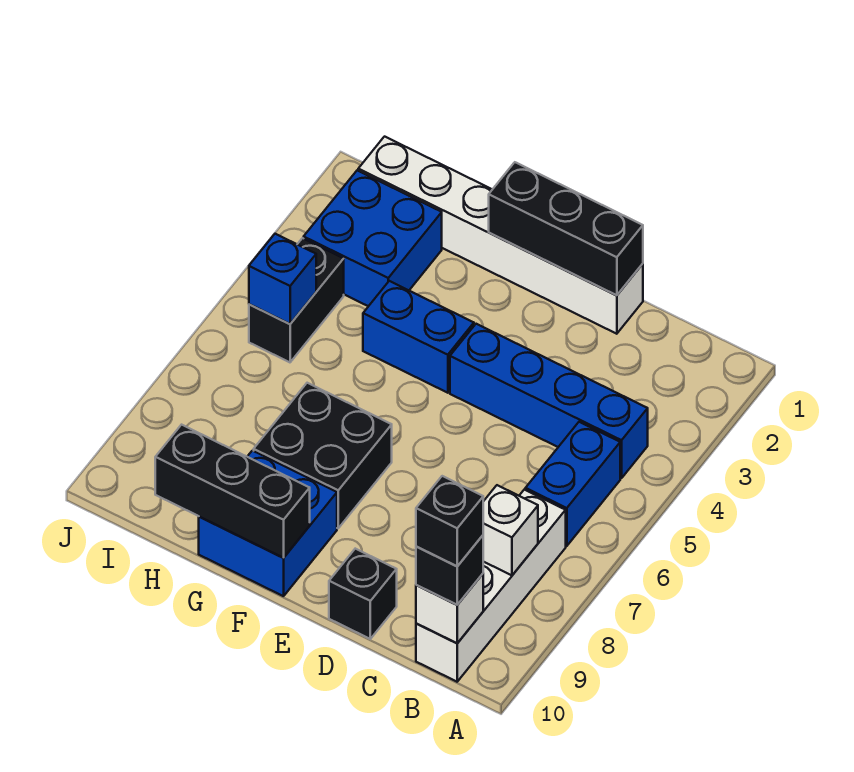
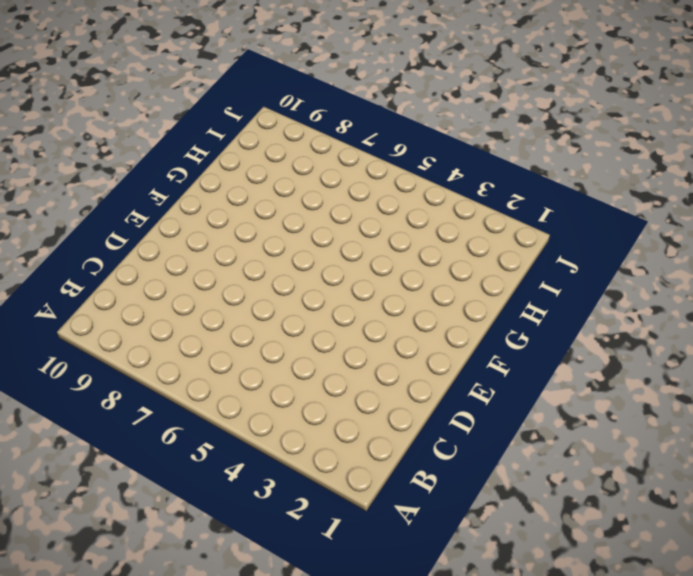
none -> blue 1x4 brick [450,324,648,478]
none -> blue 1x2 brick [525,422,620,546]
none -> white 1x4 brick [416,490,566,682]

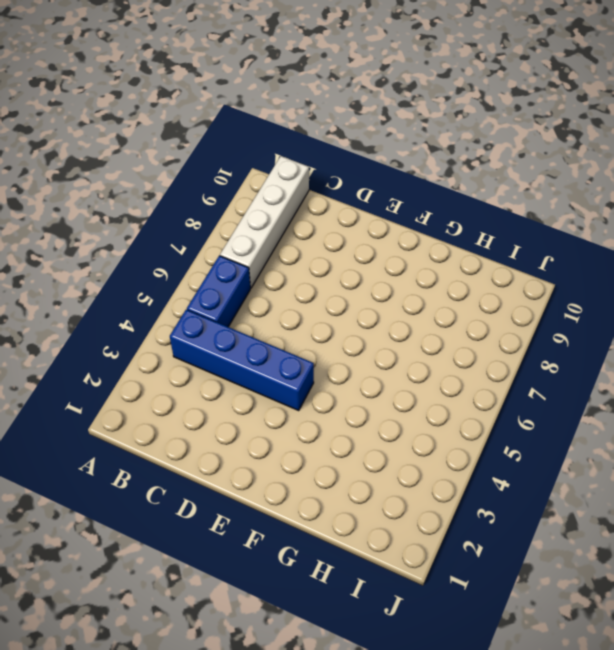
none -> white 1x6 brick [358,137,643,334]
none -> black 1x1 brick [329,549,397,639]
none -> blue 1x2 brick [363,281,474,393]

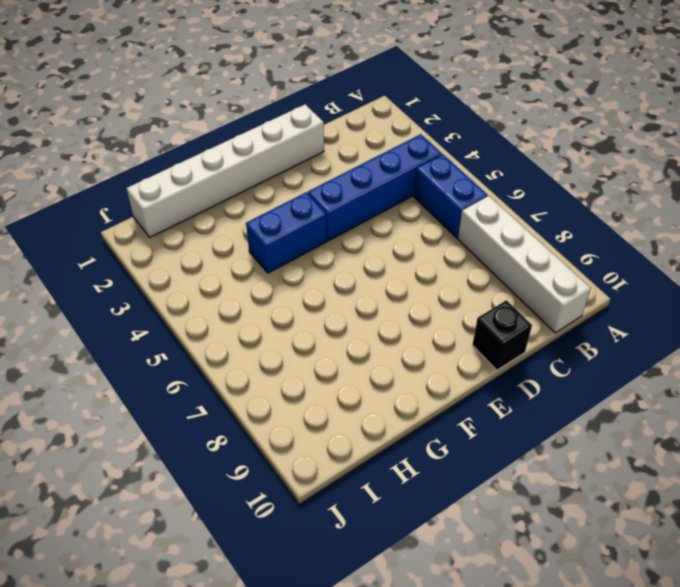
none -> black 2x2 brick [254,383,392,528]
none -> blue 2x2 brick [199,451,337,596]
none -> blue 2x2 brick [304,170,442,306]

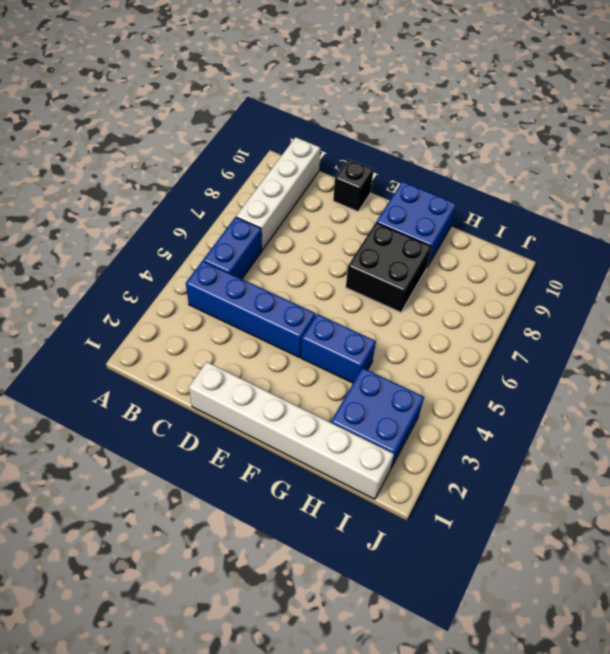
none -> black 1x2 brick [249,238,344,362]
none -> white 1x1 brick [483,485,538,575]
none -> white 1x1 brick [416,574,483,643]

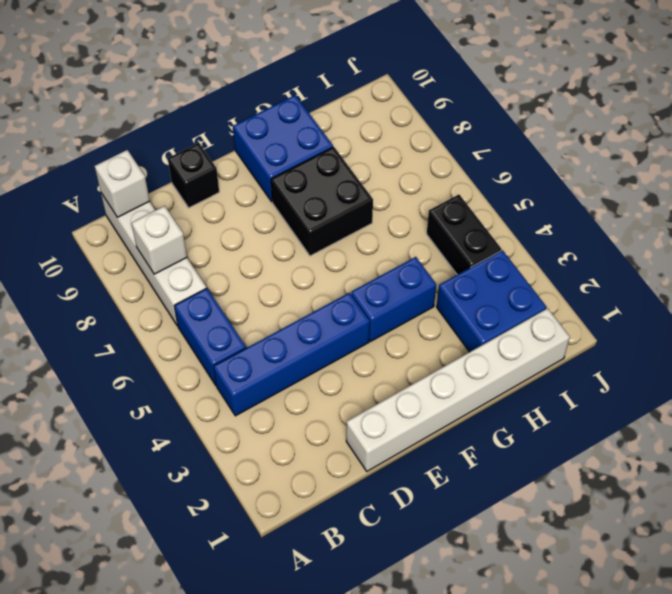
none -> black 1x3 brick [489,162,643,295]
none -> black 1x3 brick [155,425,310,558]
none -> blue 1x1 brick [249,234,316,324]

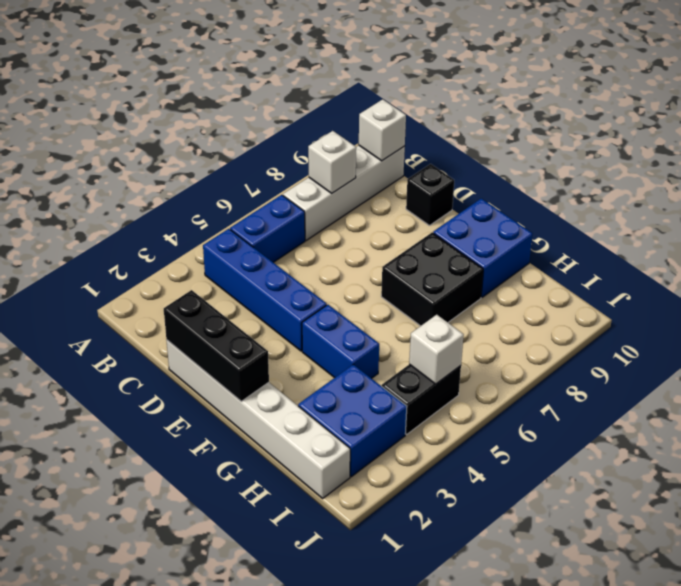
white 1x1 brick [409,315,464,384] -> blue 1x1 brick [249,234,316,324]
none -> black 1x3 brick [155,425,310,558]
none -> black 1x1 brick [416,535,483,605]
none -> black 1x1 brick [416,476,483,566]

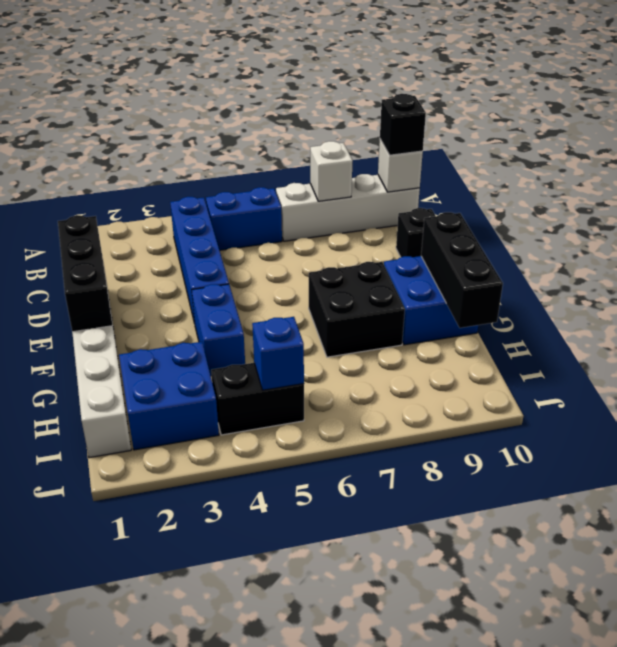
none -> black 1x1 brick [416,476,483,566]

